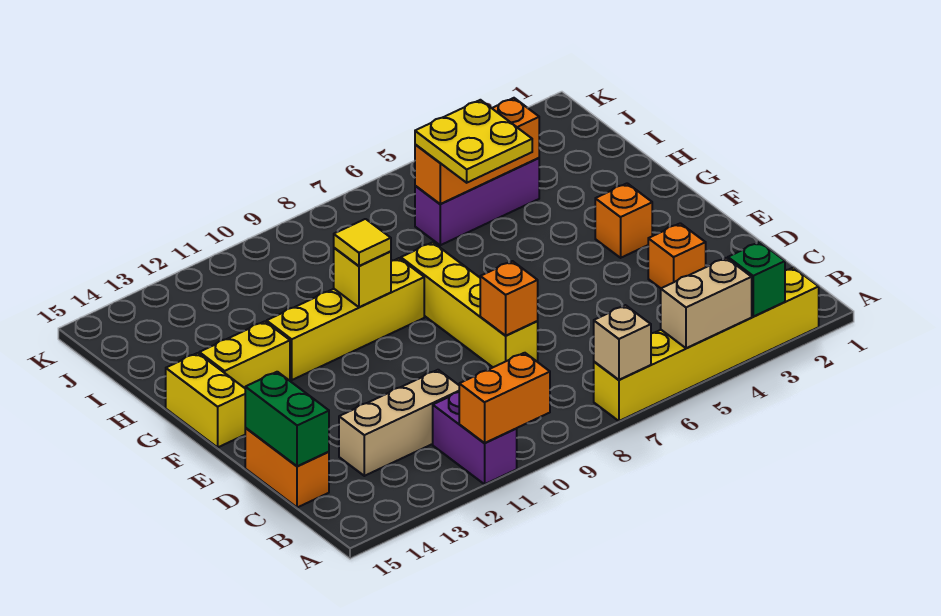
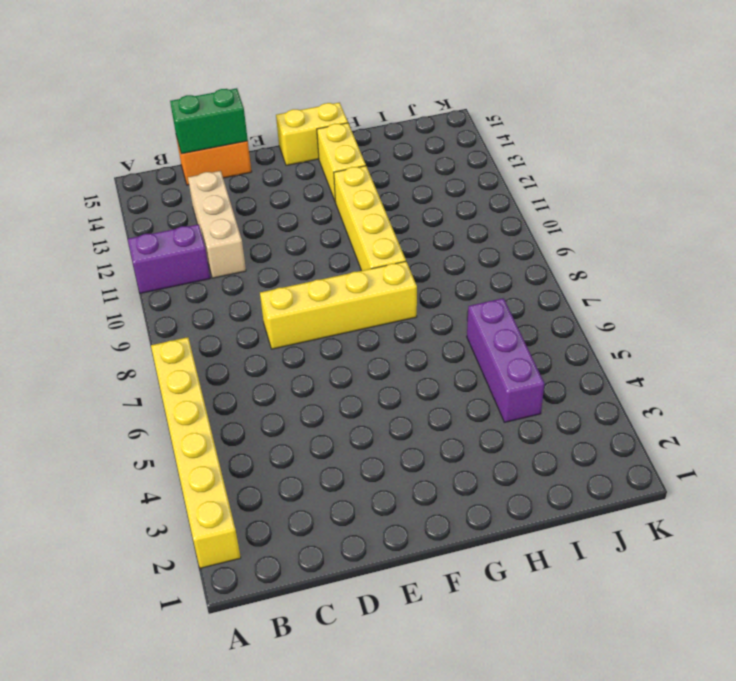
none -> orange 1x1 brick [648,223,706,288]
none -> orange 1x1 brick [595,183,652,258]
none -> green 1x1 brick [728,242,785,317]

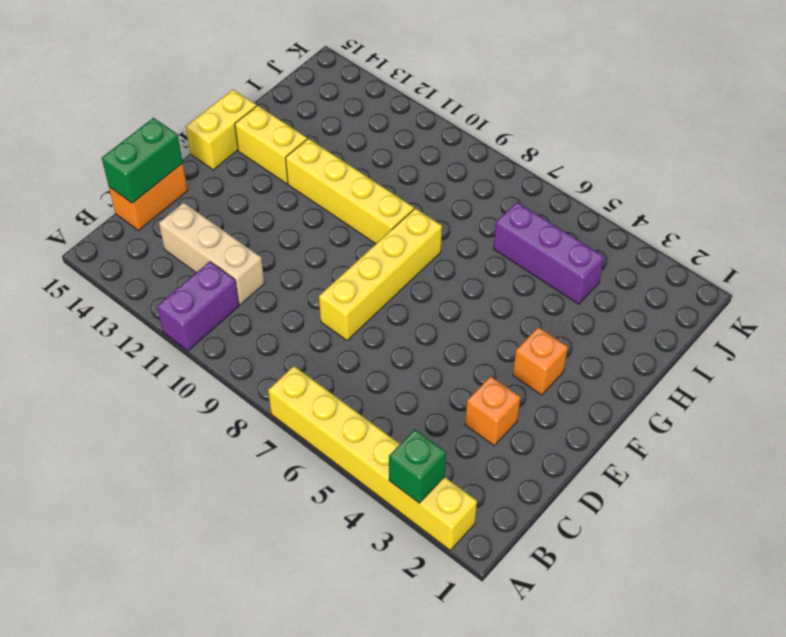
none -> tan 1x2 brick [661,258,752,348]
none -> tan 1x1 brick [594,305,651,380]
none -> orange 1x2 brick [459,353,550,443]

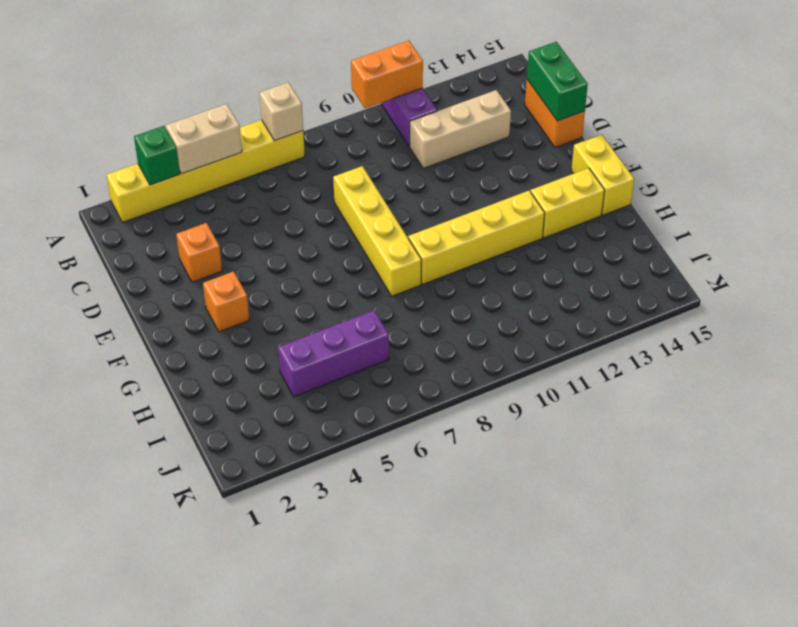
none -> orange 1x1 brick [480,261,538,335]
none -> yellow 1x1 brick [334,248,391,307]
none -> orange 1x3 brick [415,98,539,204]

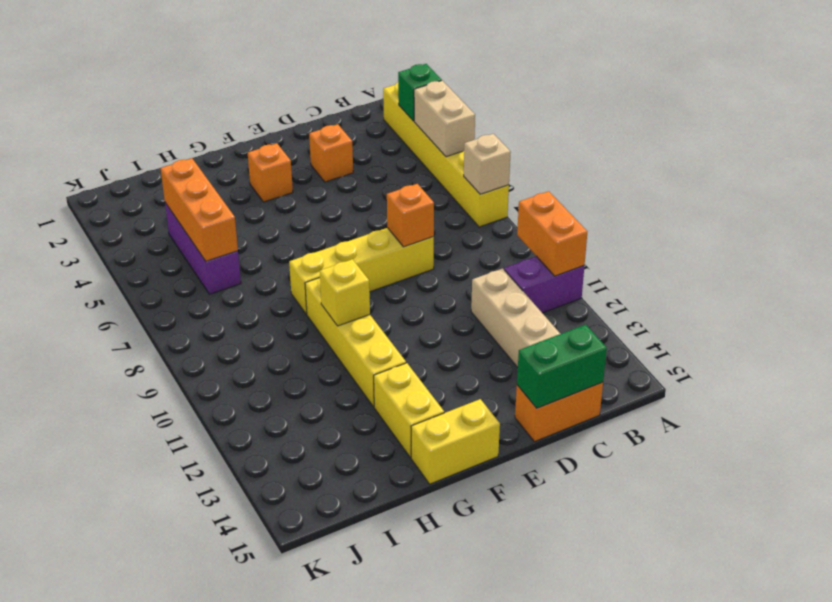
none -> yellow 1x1 tile [334,219,391,266]
none -> yellow 2x2 plate [415,100,532,183]

